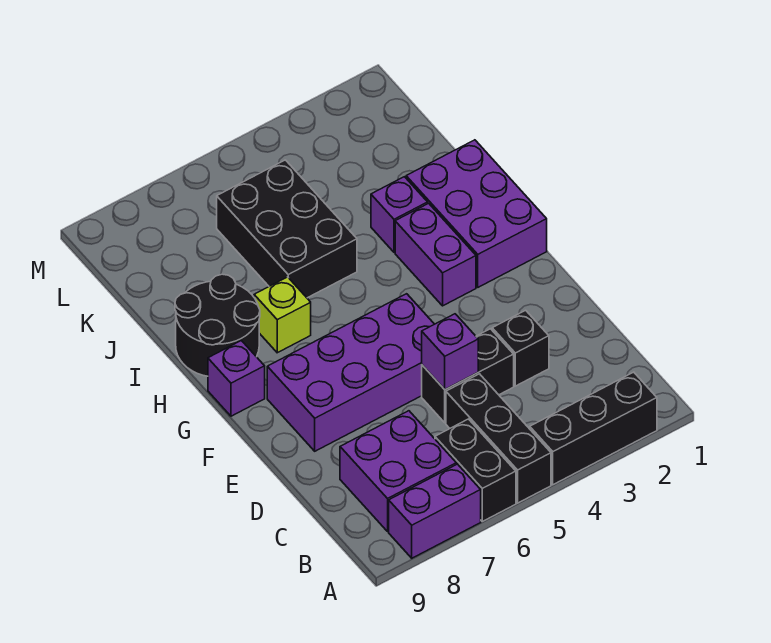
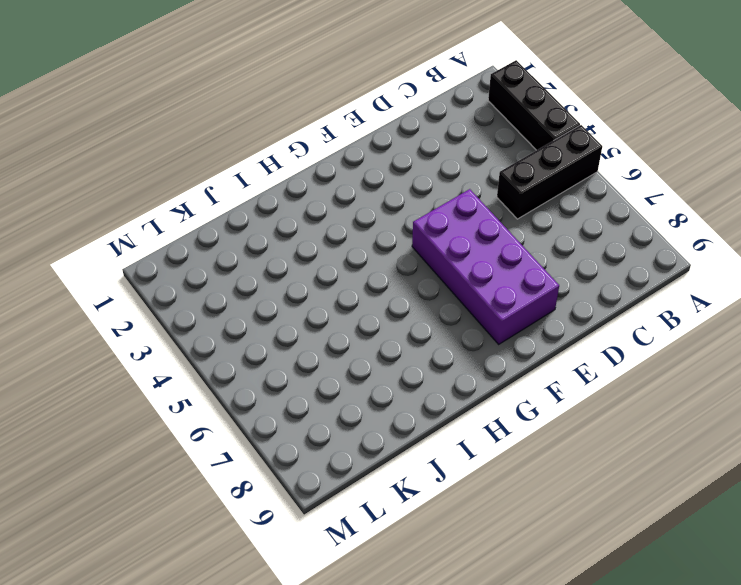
none -> black 1x2 brick [435,419,516,521]
none -> purple 1x2 brick [389,464,481,558]
none -> purple 2x2 brick [340,411,456,531]

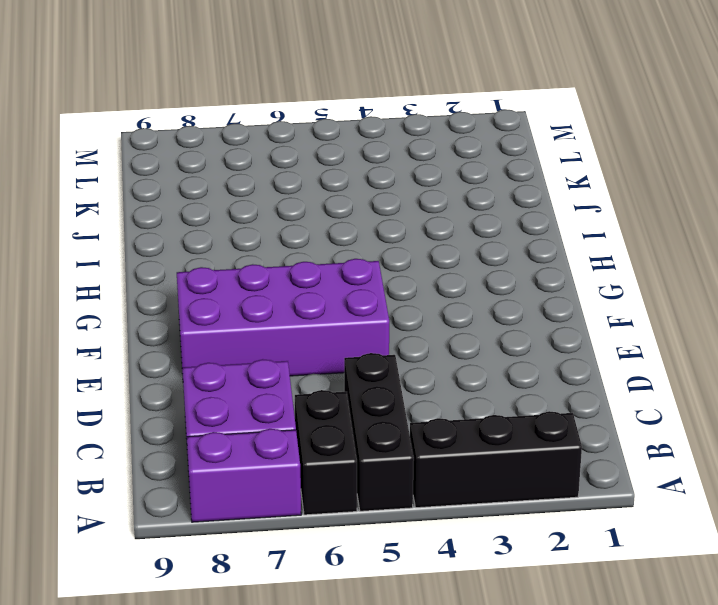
none -> black 1x1 brick [492,310,549,386]
none -> black 1x2 brick [422,329,514,423]
none -> purple 2x3 brick [406,140,547,287]

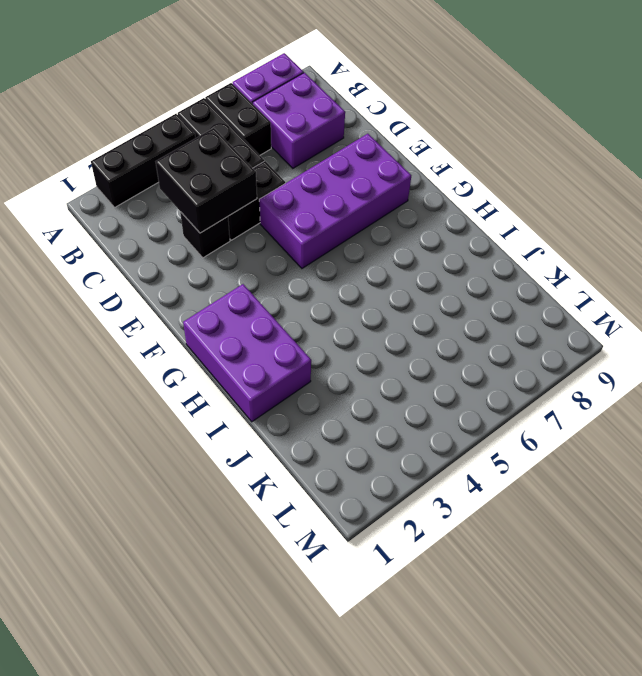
black 2x2 brick [156,128,257,233] -> none
none -> purple 1x2 brick [395,203,476,306]
none -> purple 1x1 brick [208,341,265,416]
none -> lime 1x1 brick [254,277,311,353]

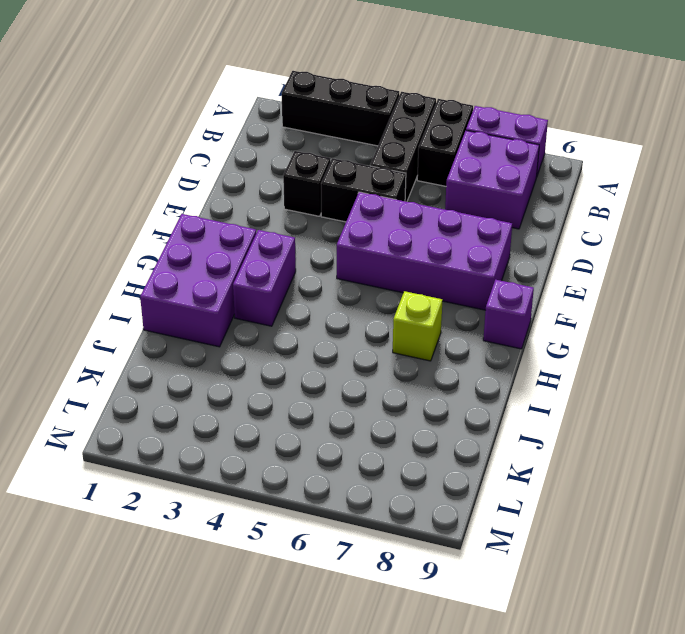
none -> black 2x2 round brick [175,274,260,376]
none -> purple 1x1 brick [371,177,428,252]
none -> black 2x3 brick [217,160,357,298]

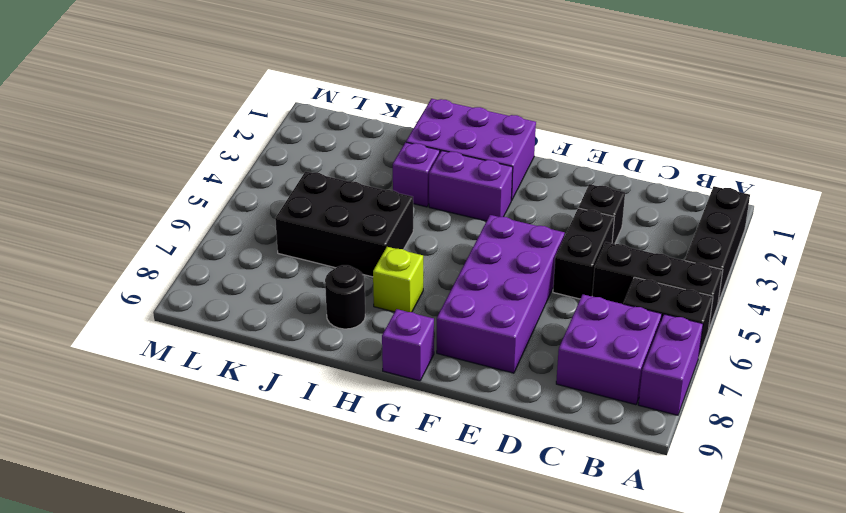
black 1x1 round brick [325,265,365,329] -> black 2x2 round brick [175,274,260,376]
none -> purple 1x1 brick [422,314,478,389]

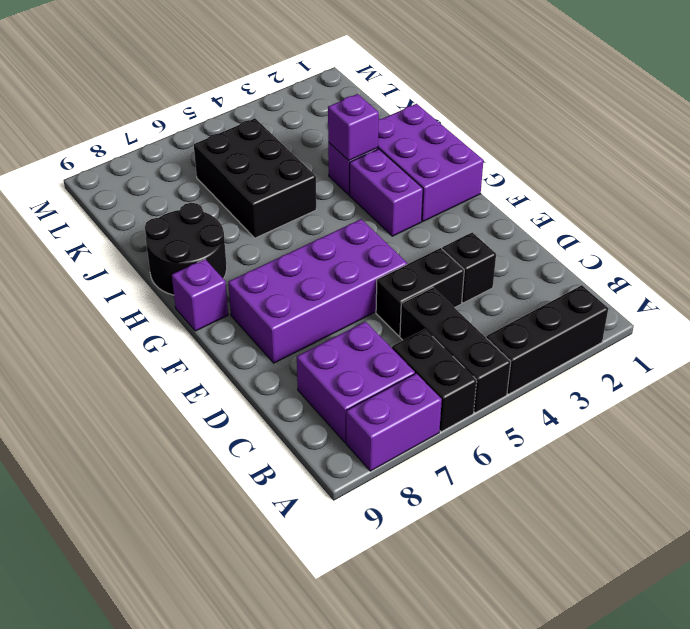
purple 1x1 brick [328,94,379,161] -> purple 1x1 brick moved to [422,314,478,389]
none -> lime 1x1 brick [254,277,311,353]

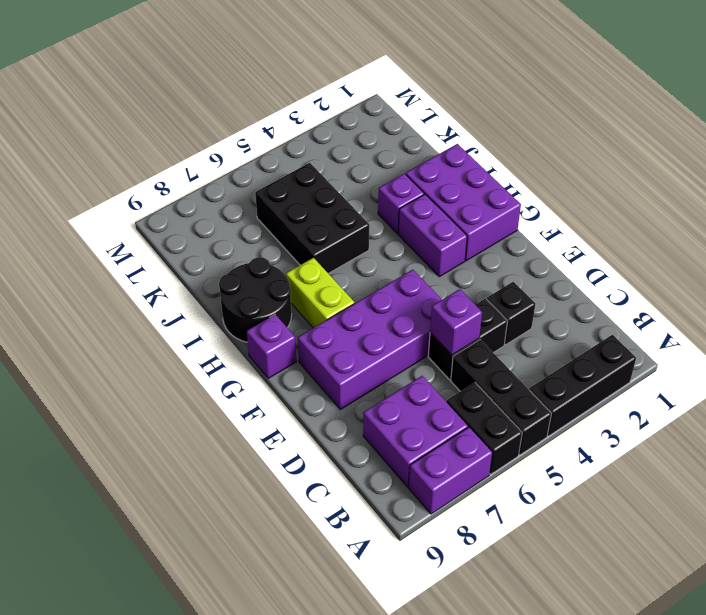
lime 1x2 brick [286,258,354,328] -> lime 1x1 brick [254,277,311,353]

